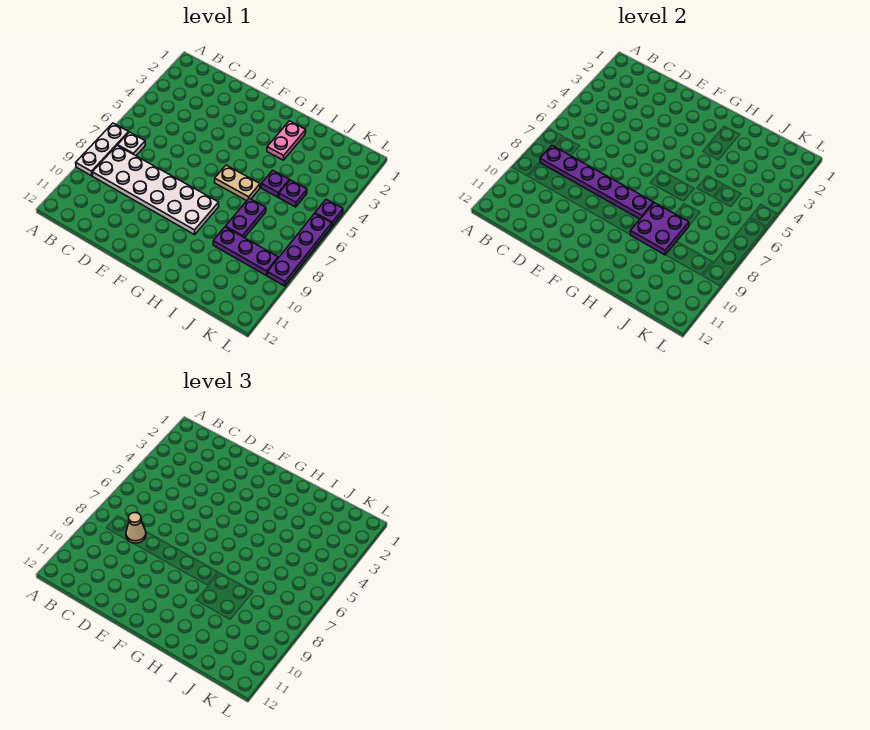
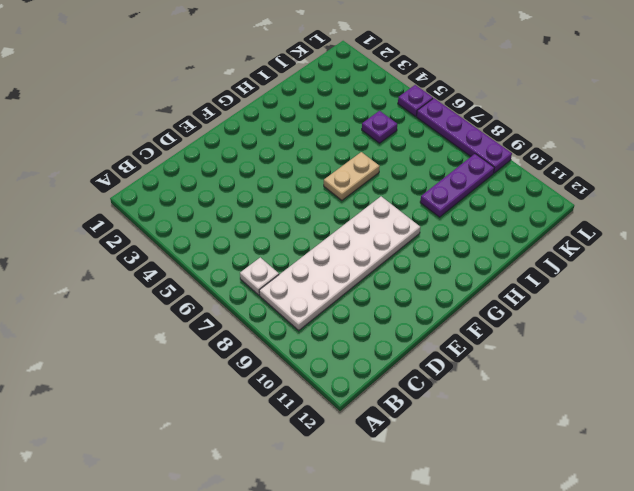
none -> white 1x3 plate [76,123,129,176]
none -> pink 1x2 plate [267,121,306,160]
none -> purple 1x1 plate [261,170,289,197]

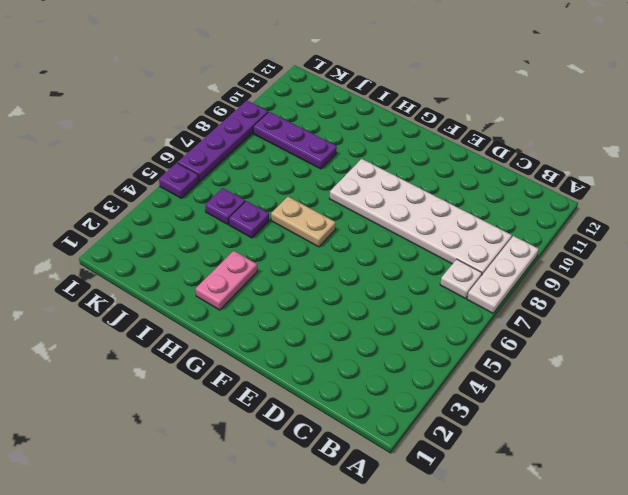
none -> purple 1x2 plate [226,198,266,238]
none -> purple 1x6 plate [540,146,654,219]
none -> purple 2x2 plate [630,203,689,255]

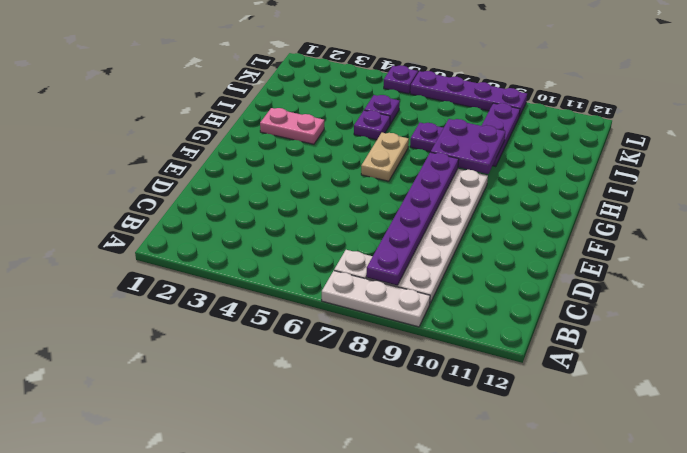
none -> tan 1x1 cone [126,513,146,543]

